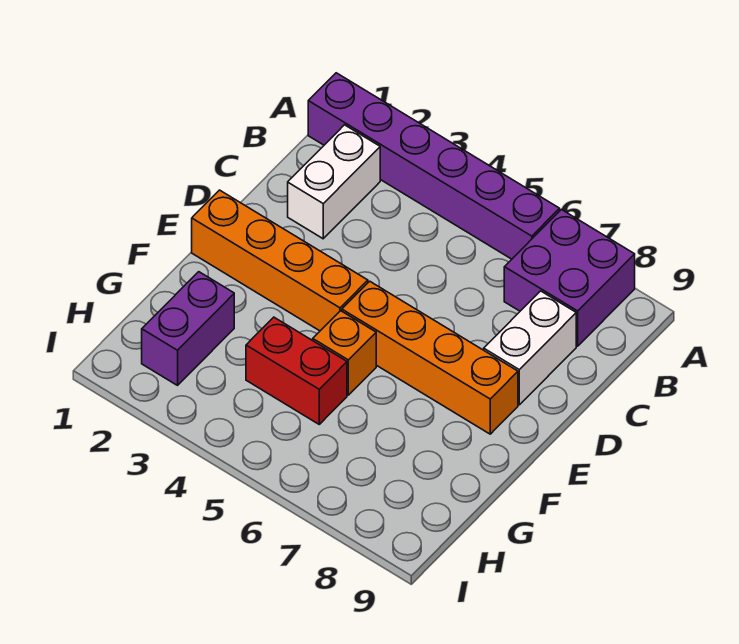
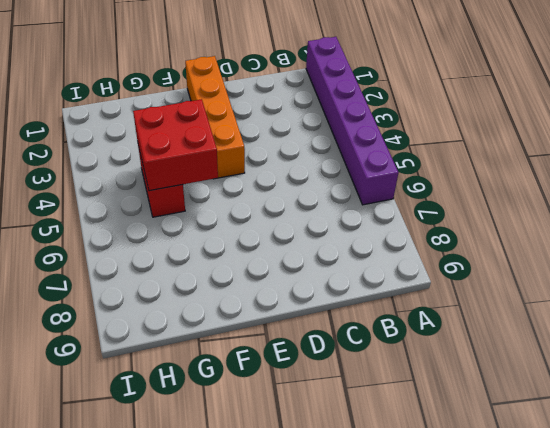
red 2x2 brick [133,99,218,191] -> none
none -> purple 2x2 brick [504,210,635,346]
none -> white 1x2 brick [288,125,380,239]

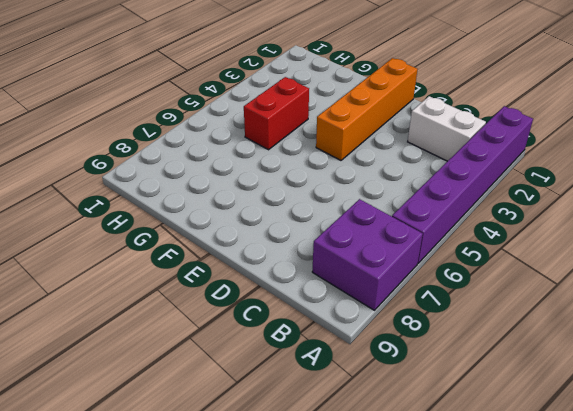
none -> white 1x2 brick [484,291,576,405]
none -> orange 1x4 brick [342,281,518,434]

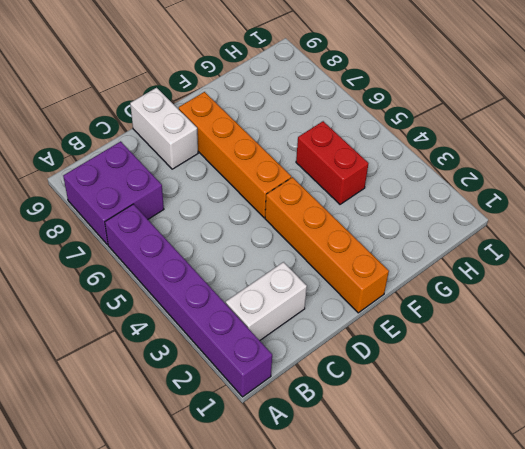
white 1x2 brick [130,88,198,169] -> white 1x2 brick turned to [484,291,576,405]
none -> orange 1x1 brick [313,311,376,395]
none -> purple 1x2 brick [142,272,234,385]

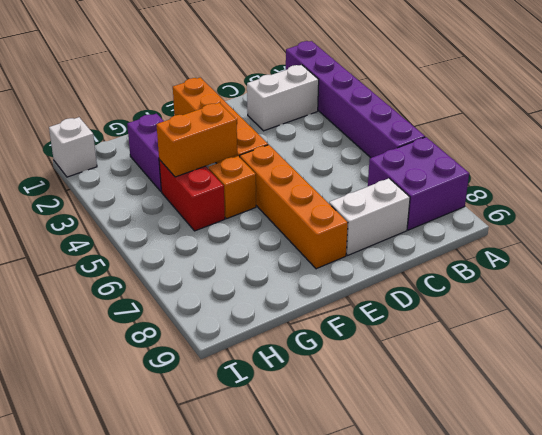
orange 1x2 brick [156,103,237,177] -> none
purple 1x2 brick [127,114,164,191] -> purple 1x2 brick turned to [142,272,234,385]
white 1x1 brick [49,117,97,177] -> none

